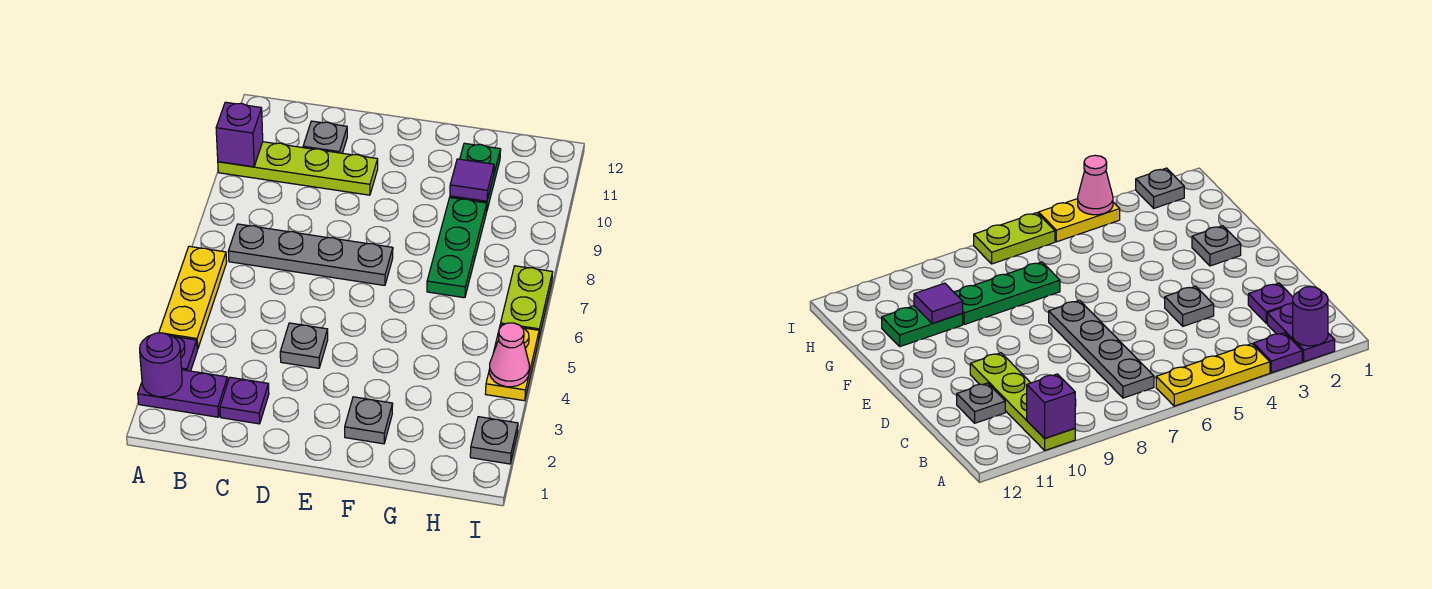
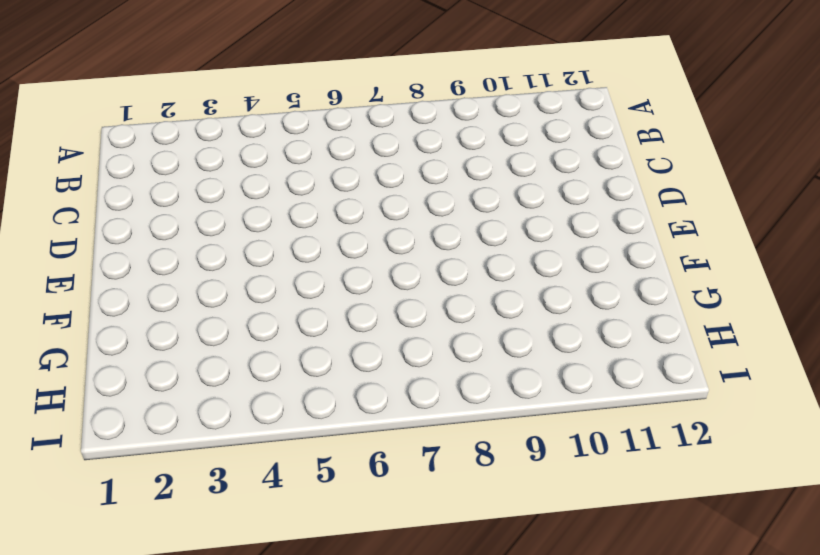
none -> purple 1x2 plate [138,370,228,417]
none -> purple 1x1 plate [173,336,197,371]
none -> yellow 1x3 plate [159,246,227,349]

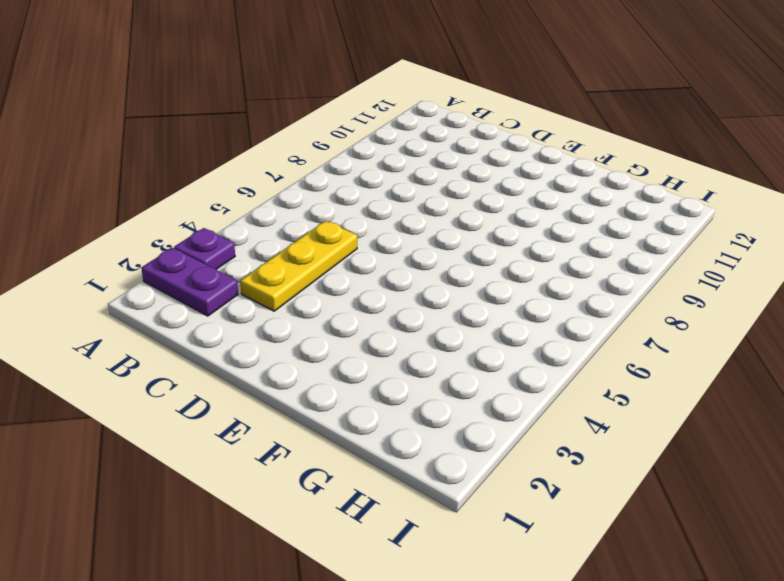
yellow 1x3 plate [240,221,357,311] -> yellow 1x3 plate moved to [159,246,227,349]
none -> lime 1x4 plate [218,142,378,195]
none -> grey 1x4 plate [228,224,393,285]
none -> purple 1x1 plate [220,377,269,424]

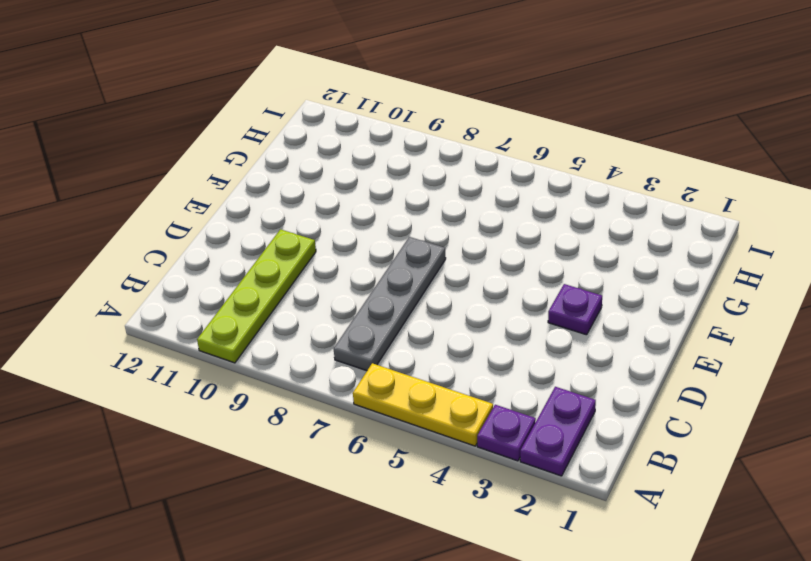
purple 1x1 plate [548,284,602,335] -> purple 1x1 plate moved to [220,377,269,424]
none -> grey 1x1 plate [303,121,347,153]
none -> grey 1x1 plate [280,323,328,368]
none -> grey 1x1 plate [345,397,393,444]

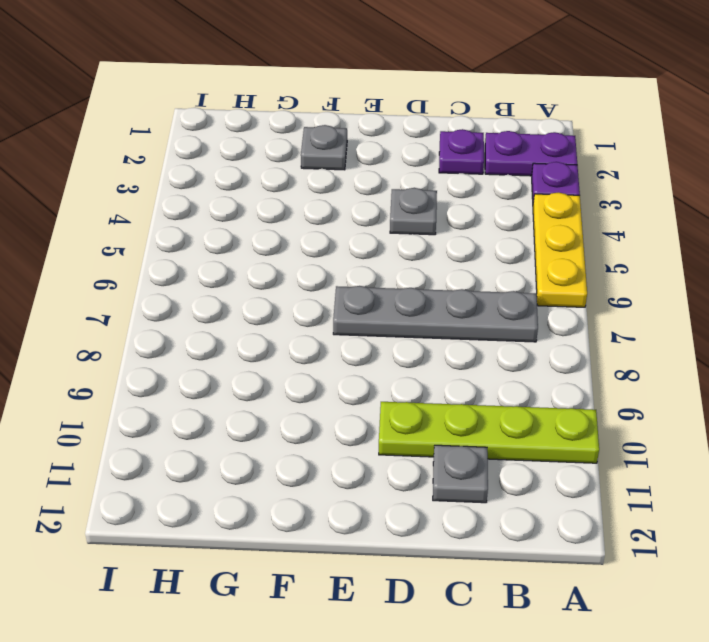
none -> green 1x3 plate [427,198,487,298]
none -> green 1x2 plate [450,143,501,212]
none -> grey 1x1 plate [470,417,518,464]

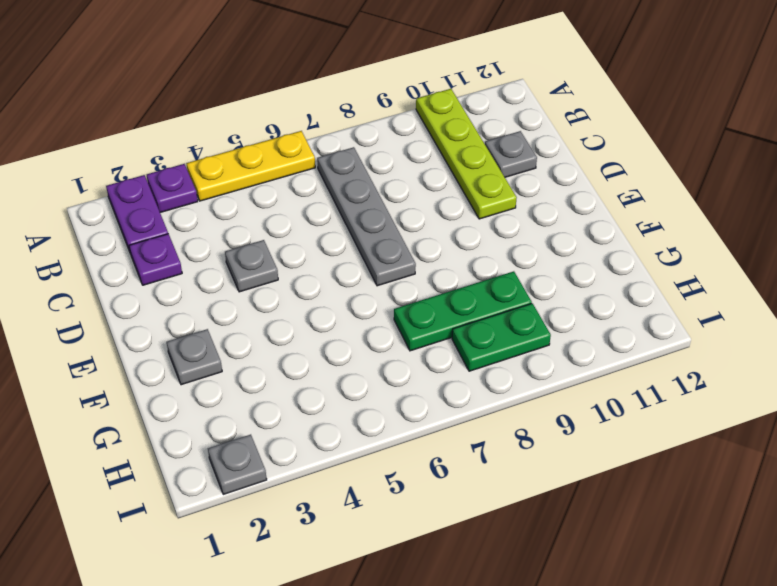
green 1x2 plate [452,303,551,371] -> green 1x2 plate moved to [450,143,501,212]
none -> yellow 1x2 plate [486,324,539,401]
none -> lime 1x2 plate [501,266,553,337]
none -> purple 1x1 round brick [140,333,182,397]

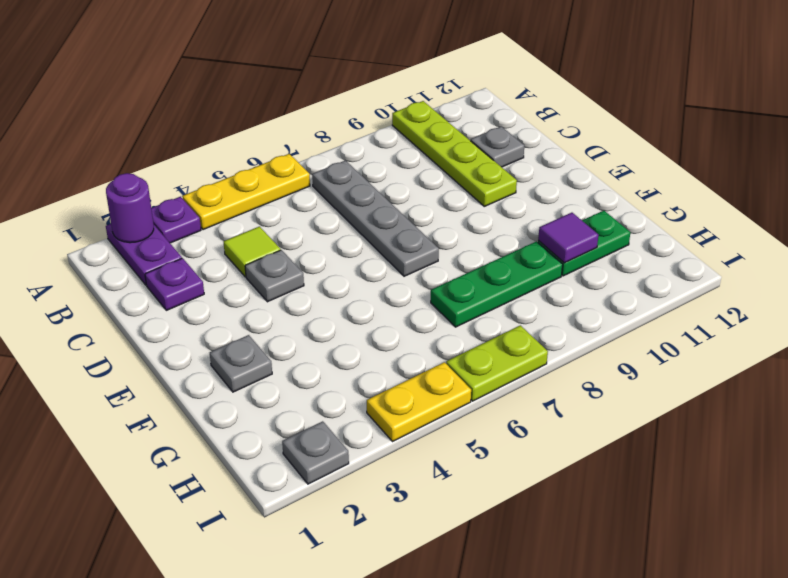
lime 1x1 tile [224,226,280,277] -> none
none -> purple 1x1 brick [216,102,263,167]
none -> pink 1x1 cone [489,323,529,387]

